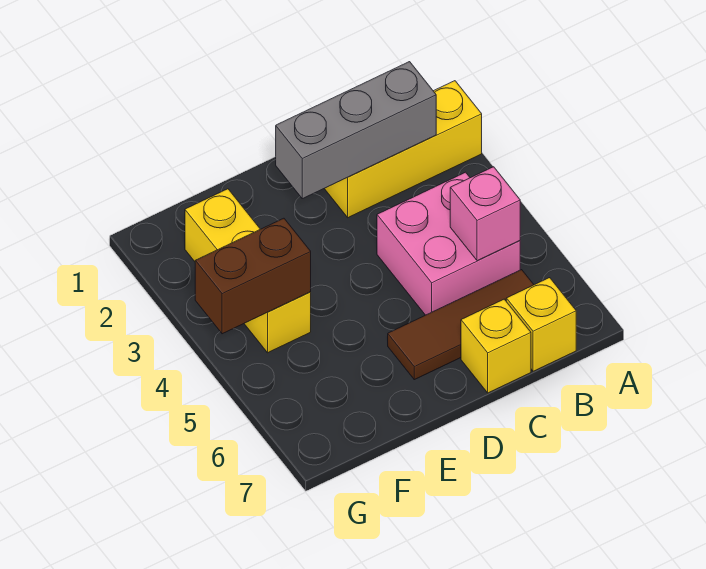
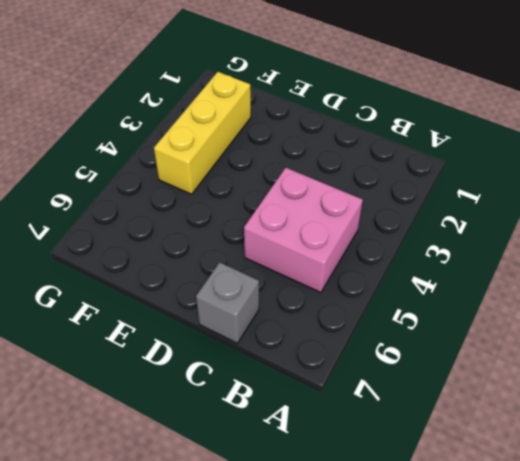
grey 1x1 brick [196,262,259,343] -> yellow 1x1 brick [461,299,531,393]
none -> yellow 1x3 brick [324,81,482,218]
none -> brown 1x3 tile [388,270,534,380]

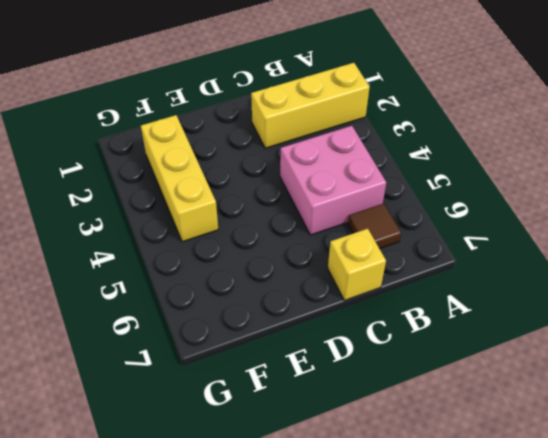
brown 1x1 tile [348,204,401,249] -> brown 1x3 tile [388,270,534,380]
none -> yellow 1x1 brick [506,278,576,371]
none -> grey 1x3 brick [276,62,436,199]

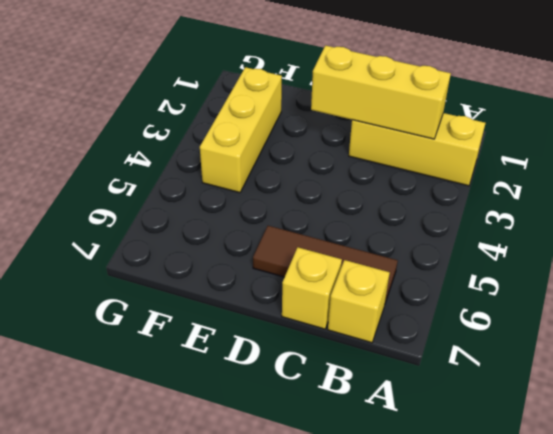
yellow 1x3 brick [311,46,451,139] -> grey 1x3 brick [276,62,436,199]
none -> pink 2x2 brick [377,172,520,315]
none -> pink 1x1 brick [450,167,520,261]

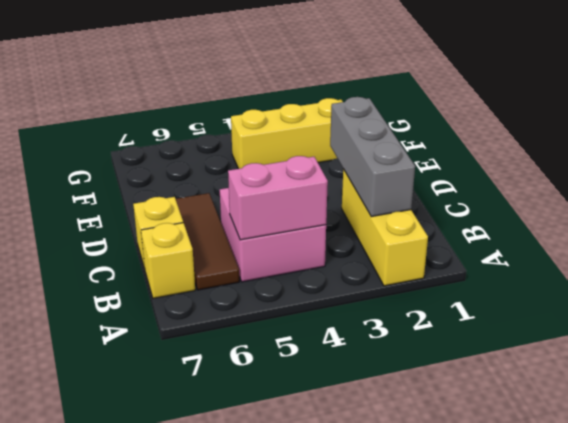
pink 1x2 brick [228,156,328,240] -> pink 1x1 brick [450,167,520,261]
none -> brown 1x2 brick [195,218,311,334]

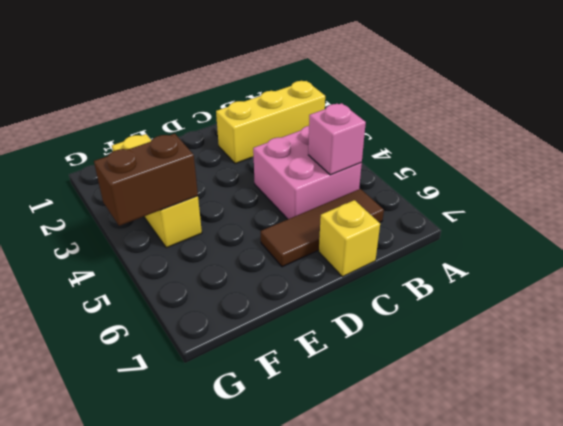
none -> yellow 1x1 brick [506,278,576,371]
none -> grey 1x3 brick [276,62,436,199]

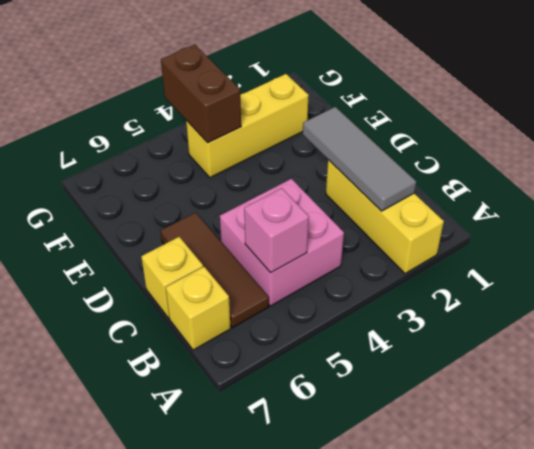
grey 1x3 tile [303,107,416,211] -> grey 1x3 brick [276,62,436,199]

